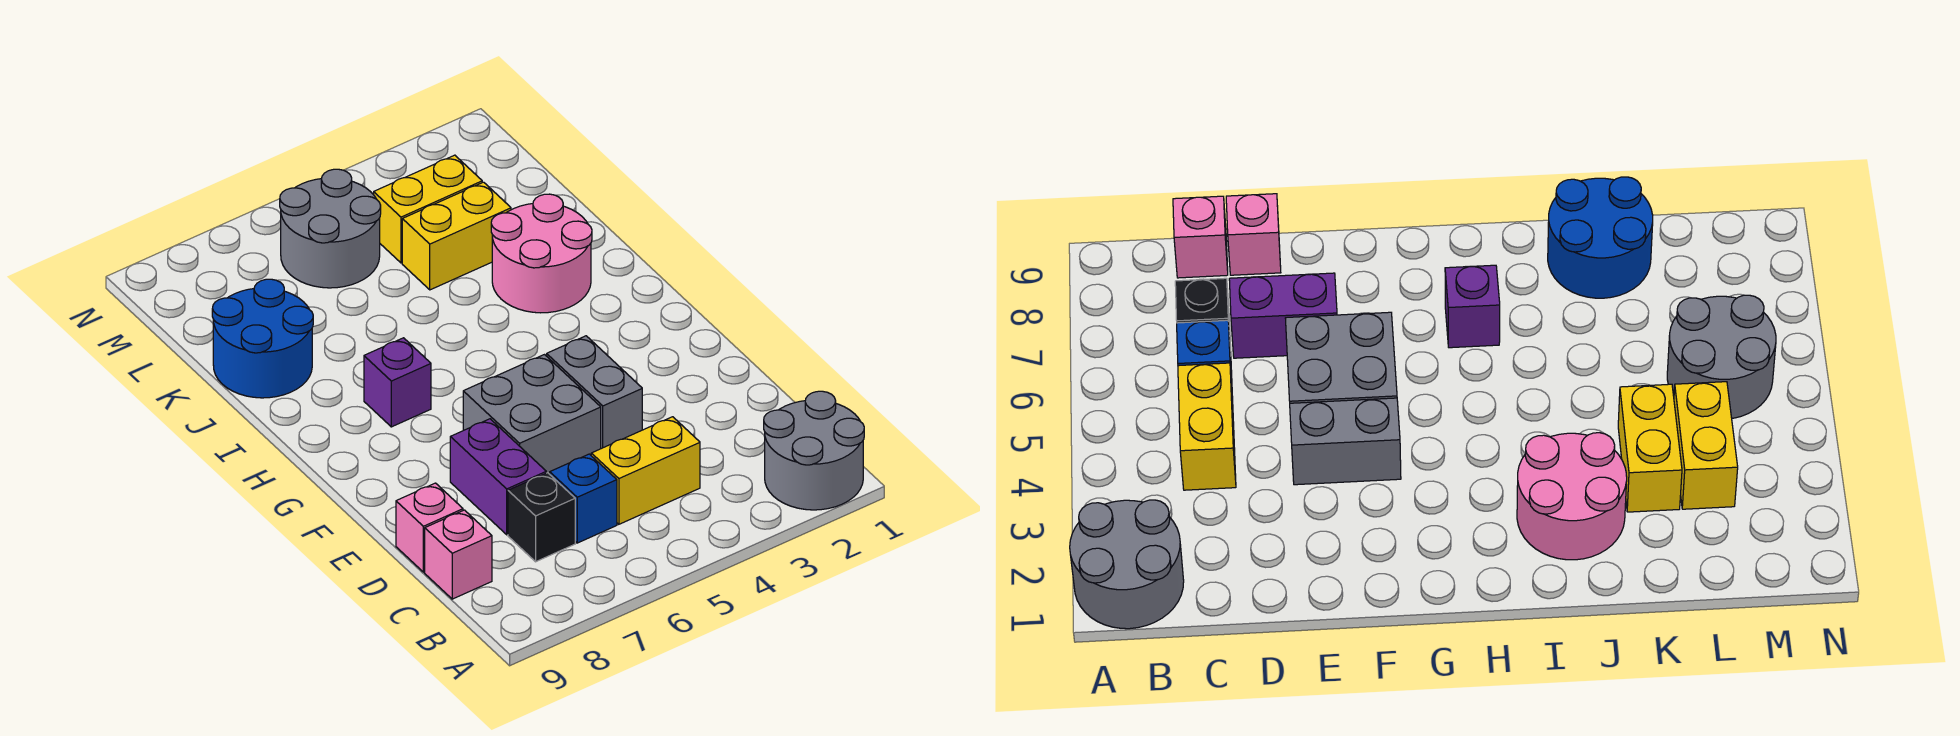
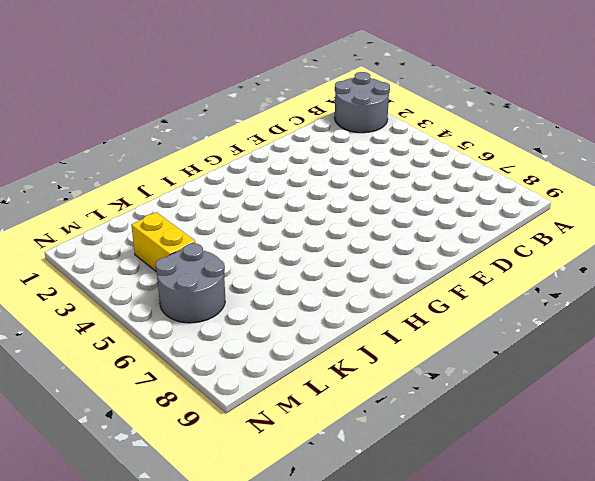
none -> yellow 1x2 brick [591,417,700,524]
none -> blue 1x1 brick [550,454,617,543]
none -> black 1x1 brick [508,473,575,562]

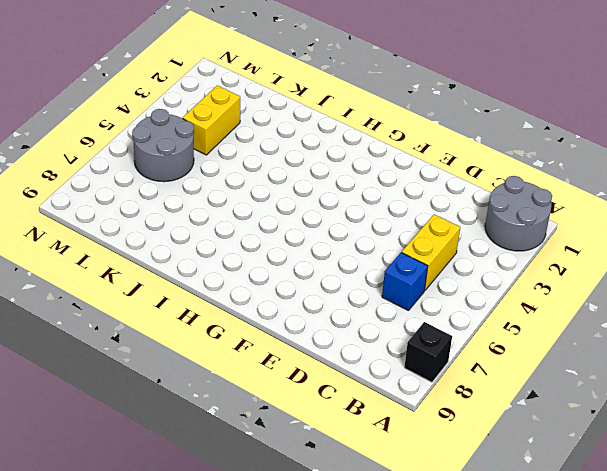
black 1x1 brick [404,322,452,382] -> black 1x1 brick moved to [508,473,575,562]
none -> pink 1x1 brick [425,510,492,599]
none -> purple 1x2 brick [450,419,546,535]
none -> pink 1x1 brick [396,483,463,572]

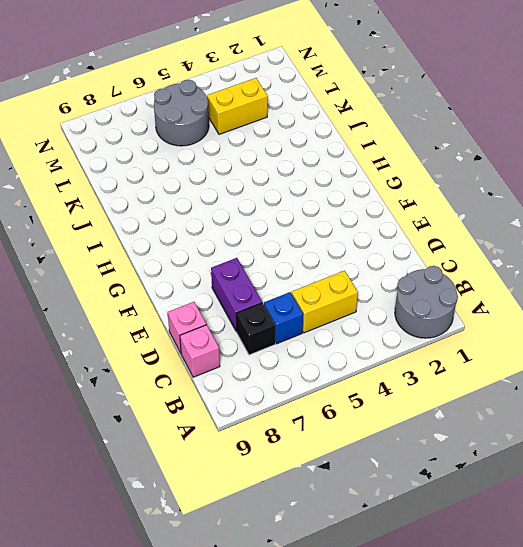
none -> grey 1x2 brick [547,336,642,449]
none -> grey 2x2 brick [463,355,601,474]
none -> purple 1x1 brick [364,338,431,427]

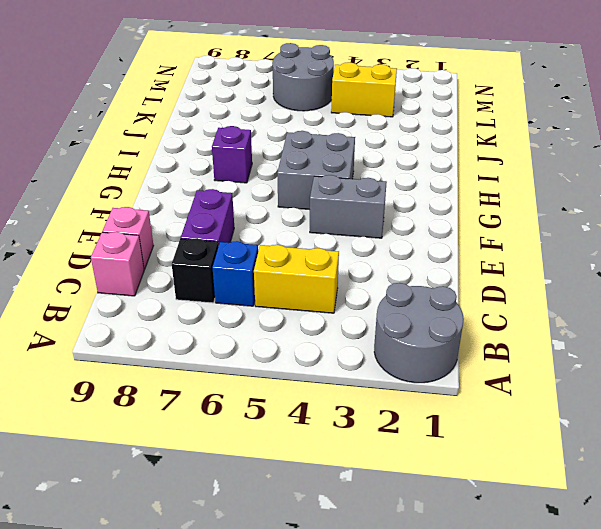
grey 1x2 brick [310,175,387,238] -> grey 1x2 brick turned to [547,336,642,449]
grey 2x2 brick [277,131,355,210] -> grey 2x2 brick moved to [463,355,601,474]
none -> pink 2x2 round brick [491,194,592,313]
none -> blue 2x2 round brick [212,279,313,398]
none -> yellow 1x2 brick [402,182,511,290]

